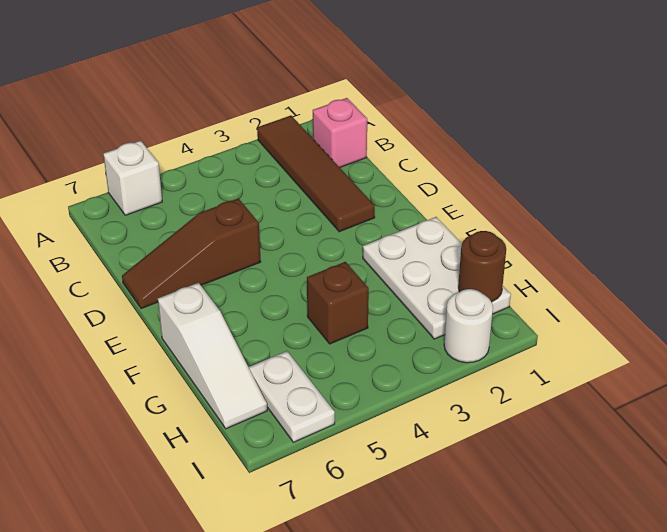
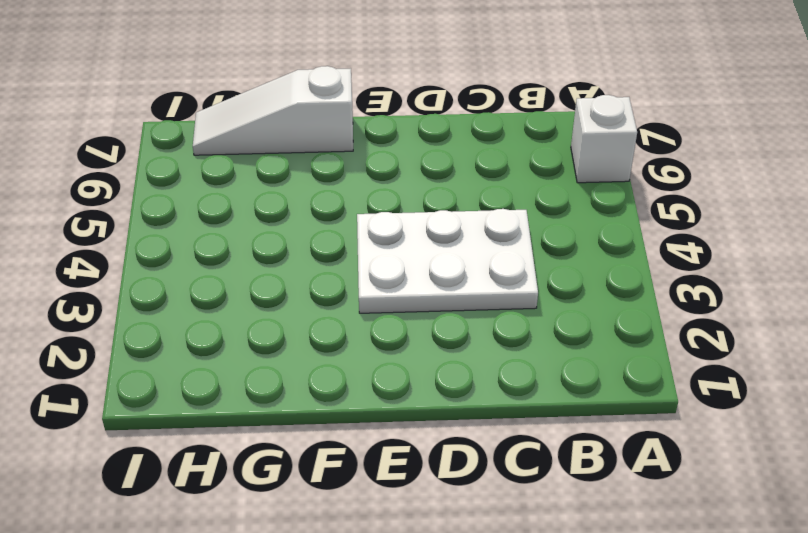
white 2x3 plate [357,209,538,313] -> white 2x3 plate moved to [363,217,511,339]
none -> brown 1x4 tile [257,116,375,232]
none -> pink 1x1 brick [313,98,367,167]

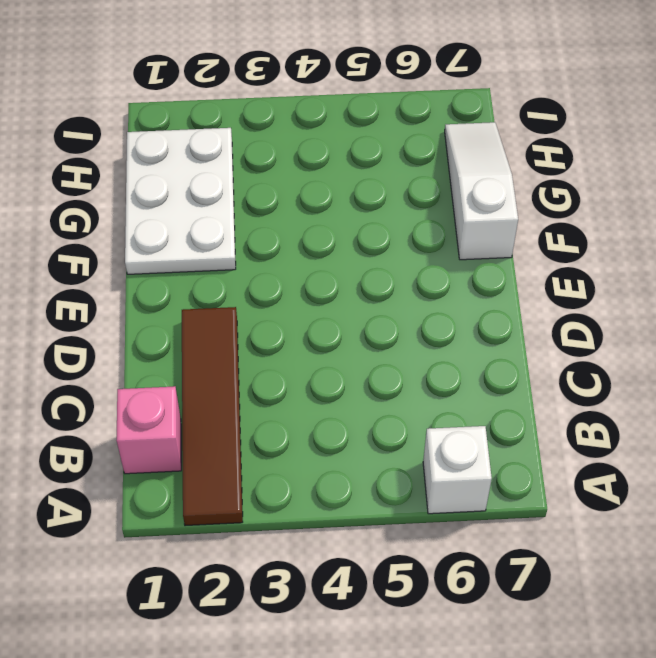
none -> brown 1x3 slope [122,198,261,309]
none -> brown 1x1 brick [307,262,369,344]

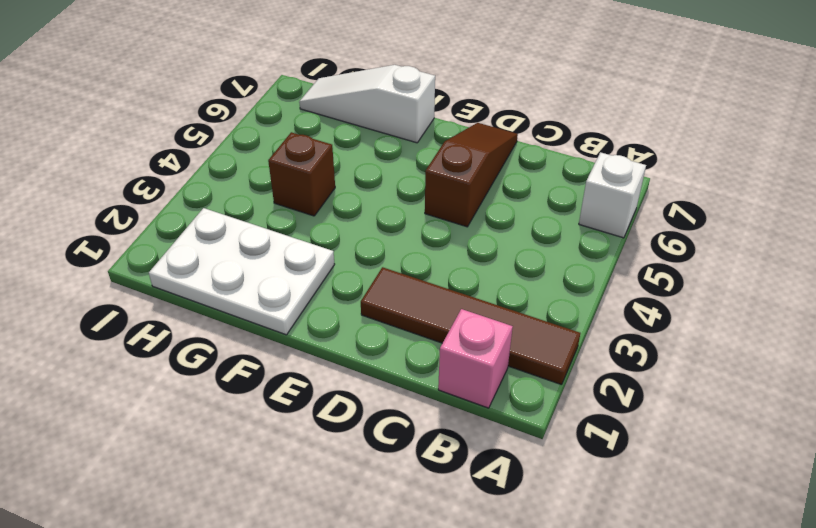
none -> white 1x2 plate [249,351,335,442]
none -> white 1x1 round brick [444,289,493,363]

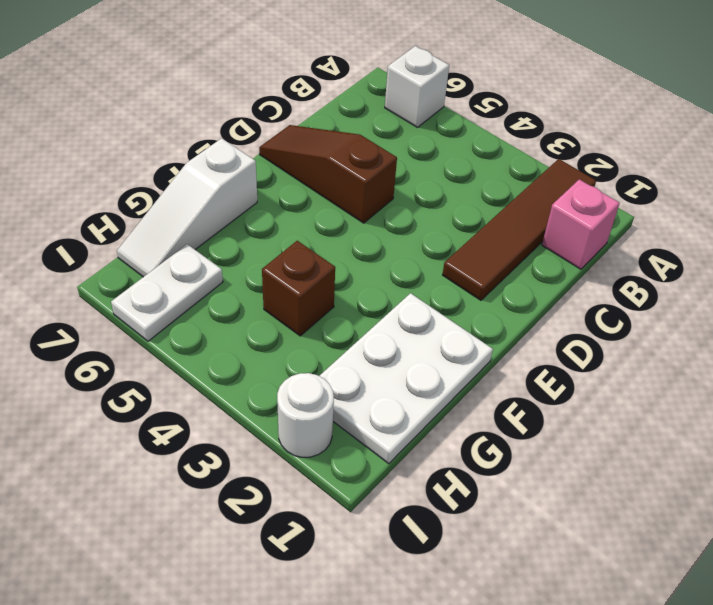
none -> brown 1x1 round brick [458,231,506,302]

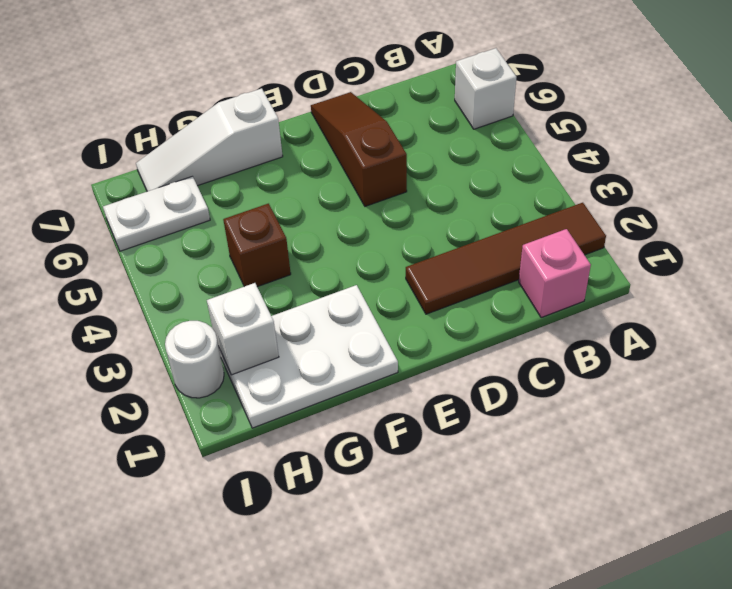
white 1x1 brick [207,283,279,375] -> none
none -> brown 1x1 round brick [458,231,506,302]

